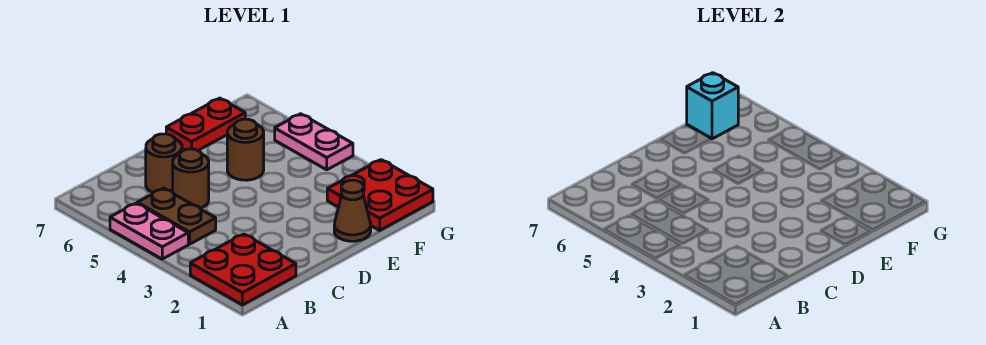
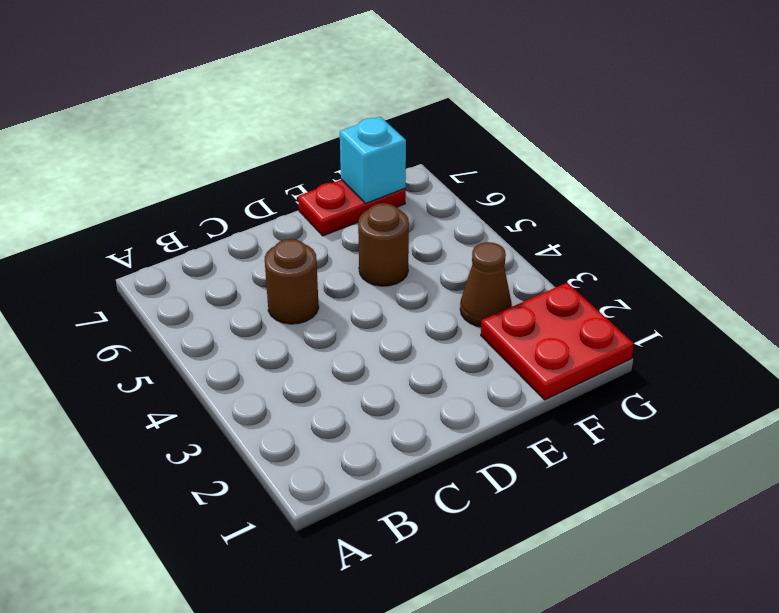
brown 1x1 cone [460,242,512,327] -> brown 1x1 cone moved to [334,180,371,241]
none -> red 2x2 plate [190,234,296,305]
none -> pink 1x2 plate [110,203,188,259]

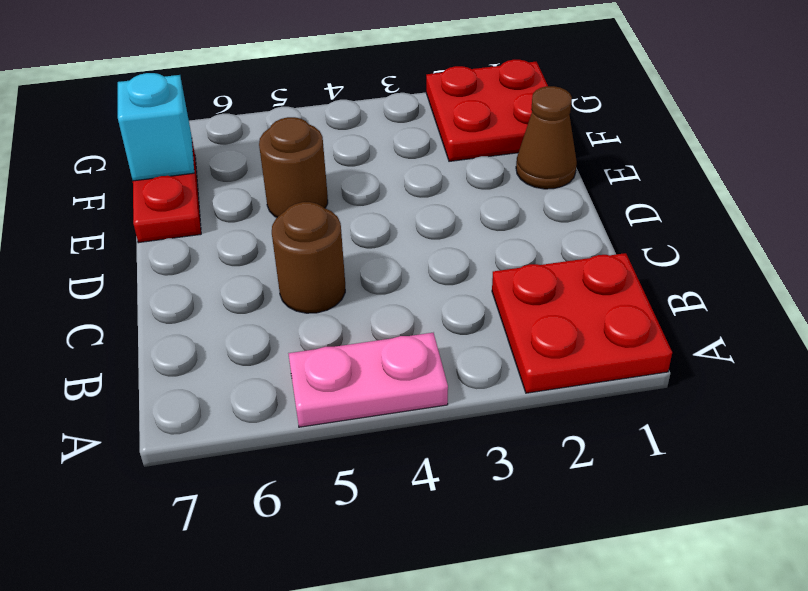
none -> brown 1x2 plate [137,188,216,244]
none -> brown 1x1 round brick [146,134,182,193]

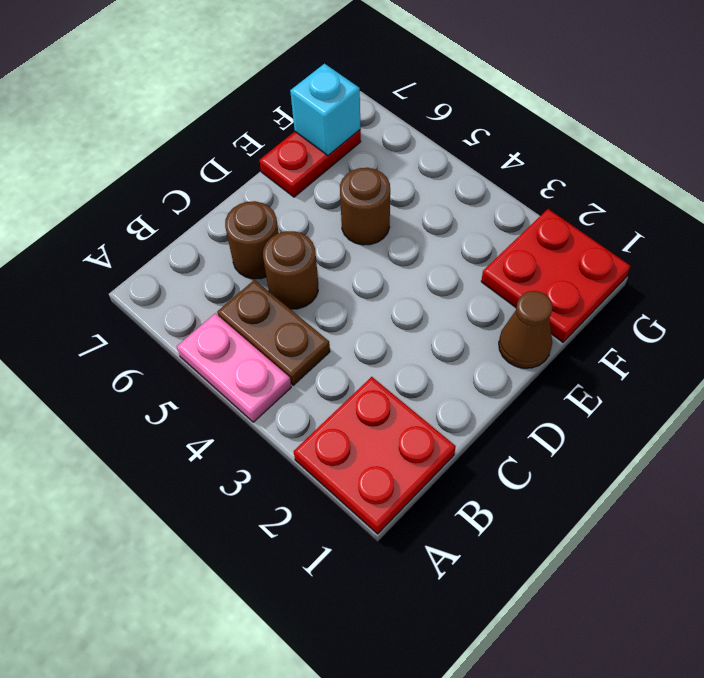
none -> pink 1x2 plate [275,114,353,170]

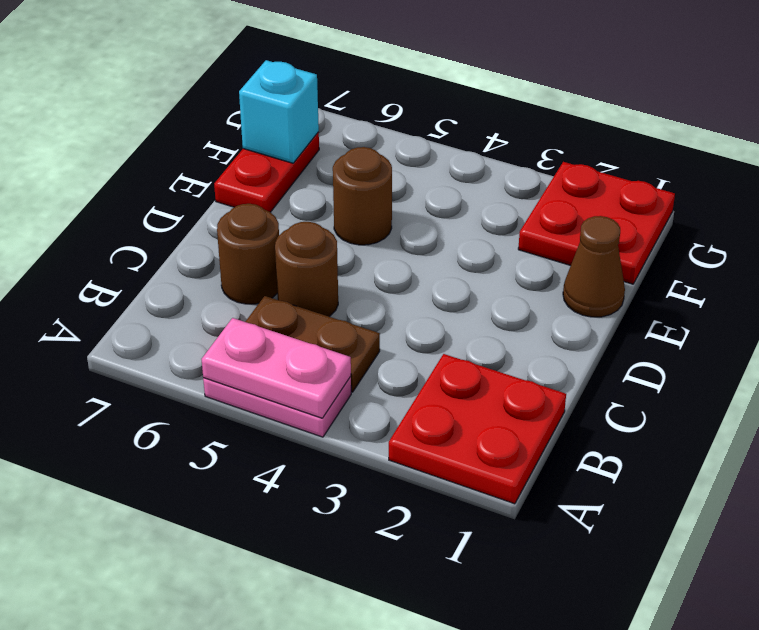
pink 1x2 plate [202,318,351,418] -> pink 1x2 plate moved to [275,114,353,170]

